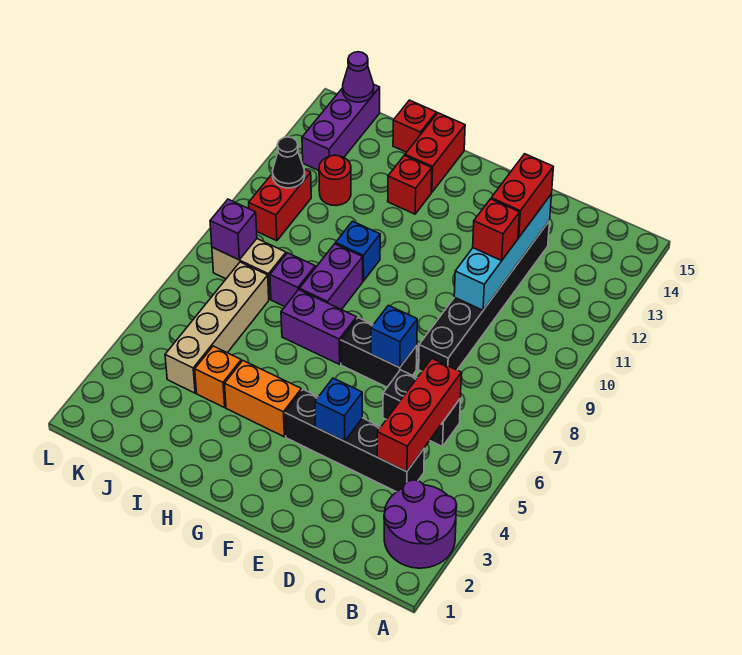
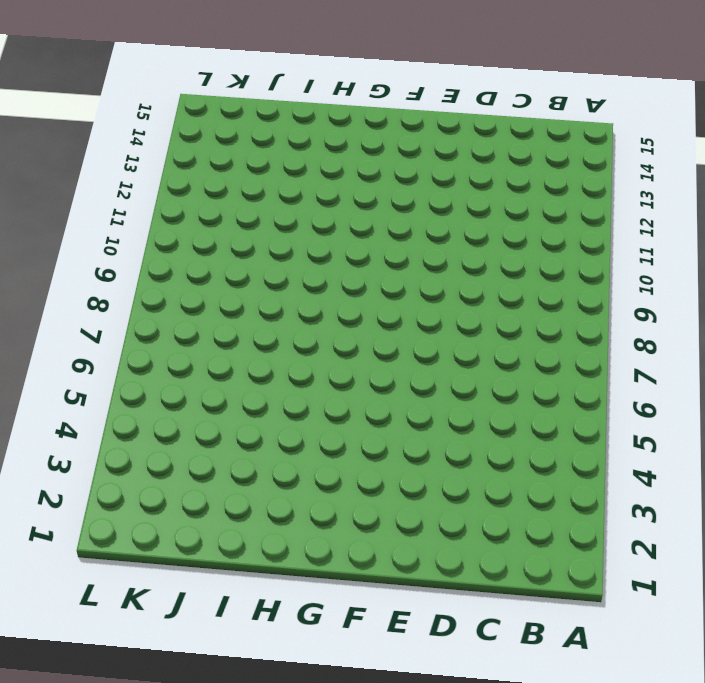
none -> purple 2x2 round brick [384,480,457,568]
none -> black 1x4 brick [285,390,424,492]
none -> black 1x2 brick [383,370,460,447]

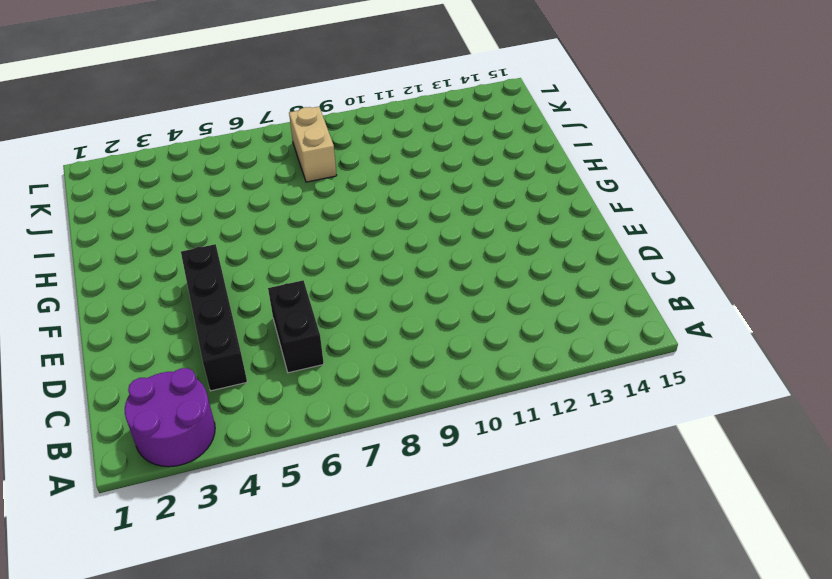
none -> black 1x6 brick [419,221,550,371]
none -> black 1x2 brick [341,318,417,387]
none -> orange 1x2 brick [225,361,301,437]

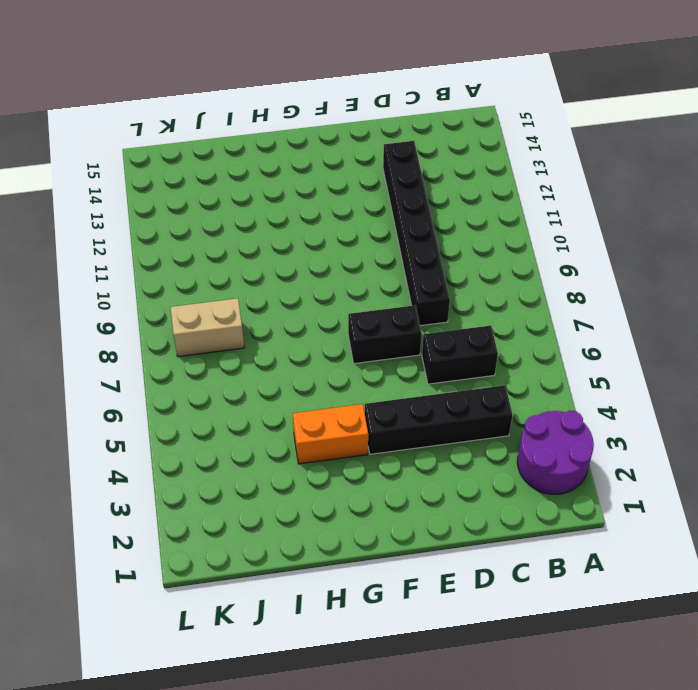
none -> purple 1x2 brick [281,290,357,364]
none -> purple 1x2 brick [299,244,363,310]
none -> blue 1x1 brick [336,221,380,281]

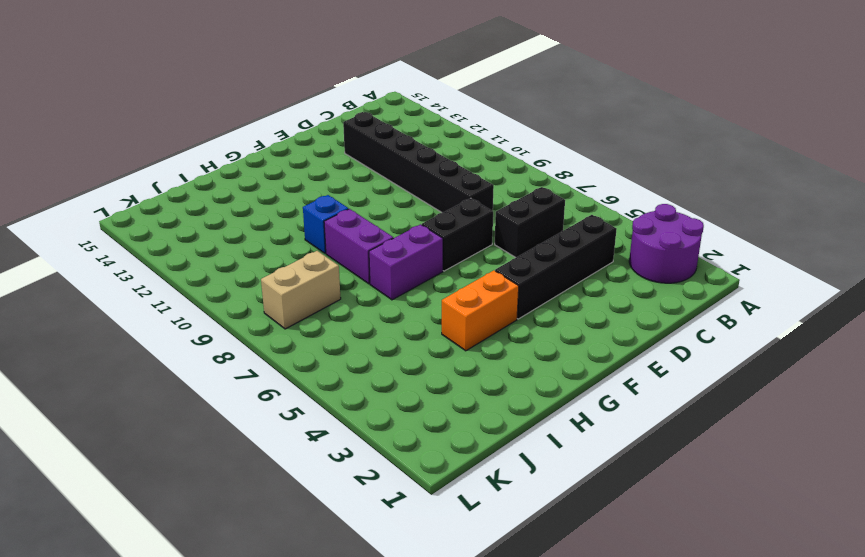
none -> red 1x1 brick [388,155,432,214]
none -> red 1x2 brick [405,113,465,192]
none -> orange 1x1 brick [195,346,241,408]

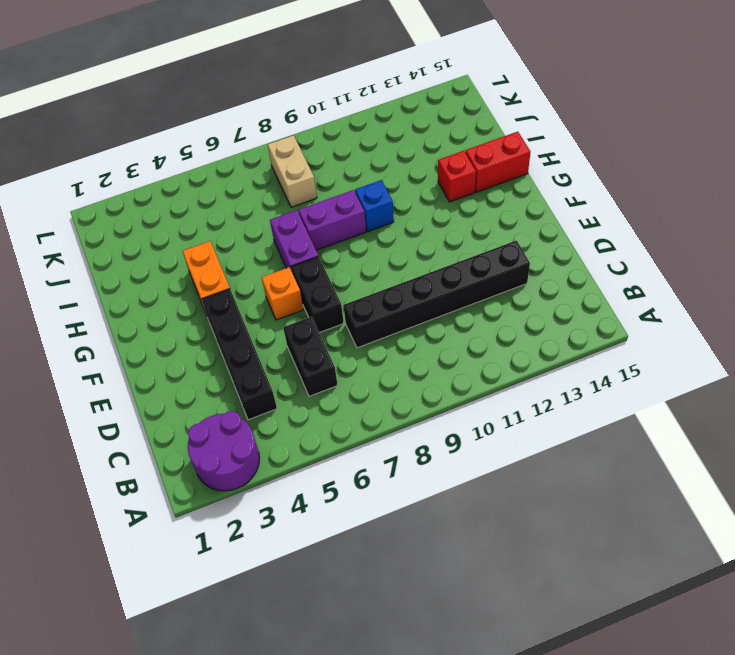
orange 1x1 brick [262,267,304,320] -> orange 1x1 brick moved to [195,346,241,408]
none -> purple 1x1 brick [270,253,315,307]
none -> red 1x1 brick [393,100,436,152]
none -> tan 1x4 brick [165,262,269,393]

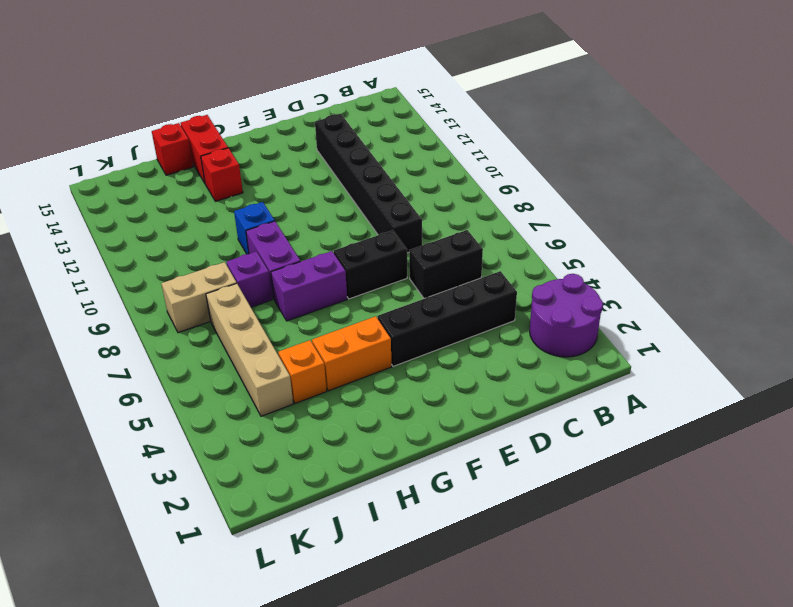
none -> red 1x1 round brick [319,155,351,206]
none -> red 1x2 brick [249,169,311,241]
none -> purple 1x3 brick [302,85,380,171]

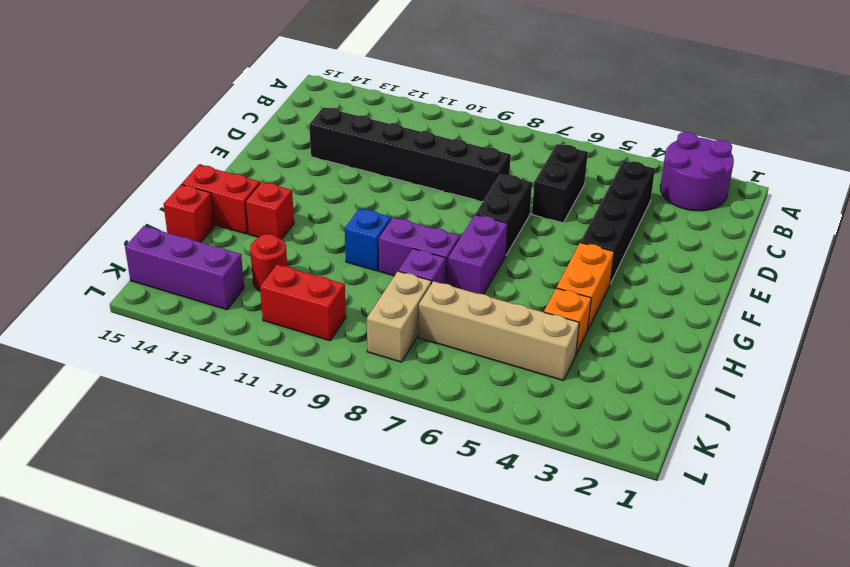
none -> red 1x3 brick [377,359,461,472]
none -> cyan 1x4 brick [454,194,552,310]
none -> blue 1x1 brick [315,378,362,441]

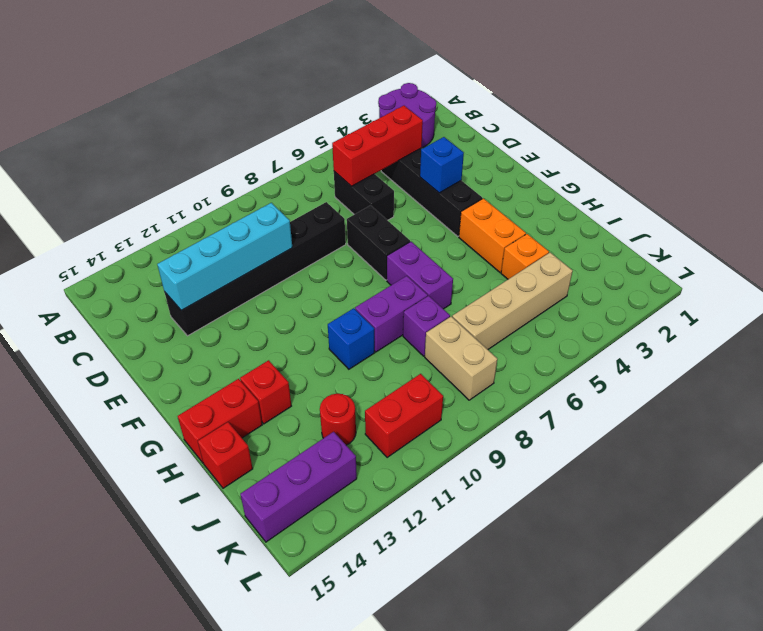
none -> blue 1x1 brick [371,305,417,368]
none -> purple 1x1 brick [210,199,257,260]
none -> black 1x1 cone [273,137,305,188]

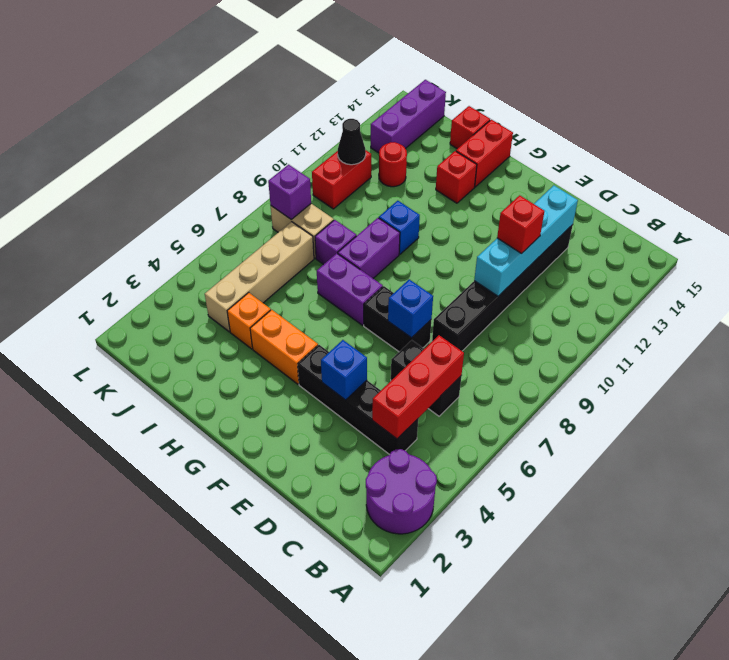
none -> purple 1x1 cone [343,52,374,102]
none -> red 1x2 brick [491,154,553,237]

